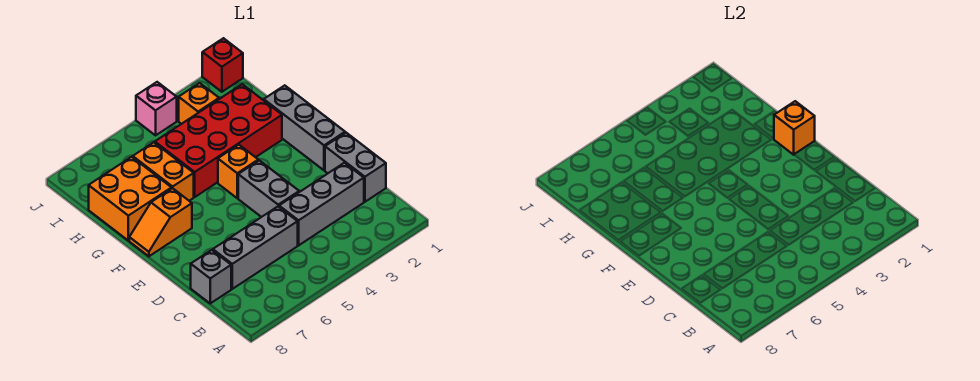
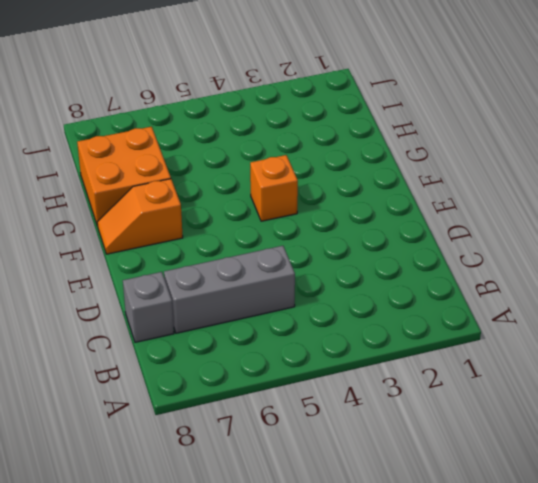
none -> grey 1x2 brick [325,133,386,202]
none -> grey 1x3 brick [279,163,364,245]
none -> grey 1x2 brick [238,160,299,217]

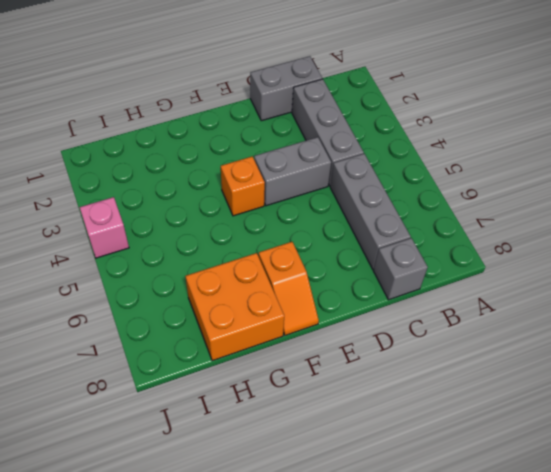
none -> grey 1x3 brick [264,85,345,170]
none -> red 2x4 brick [155,84,282,197]
none -> orange 1x2 brick [133,142,194,201]

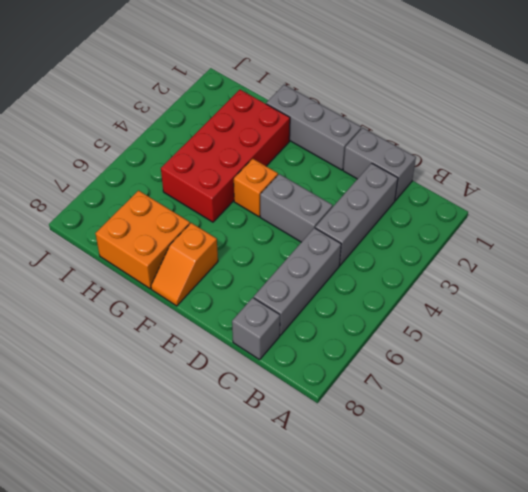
none -> orange 1x2 brick [133,142,194,201]
none -> orange 1x1 brick [179,83,219,124]
none -> red 1x1 brick [202,38,243,92]

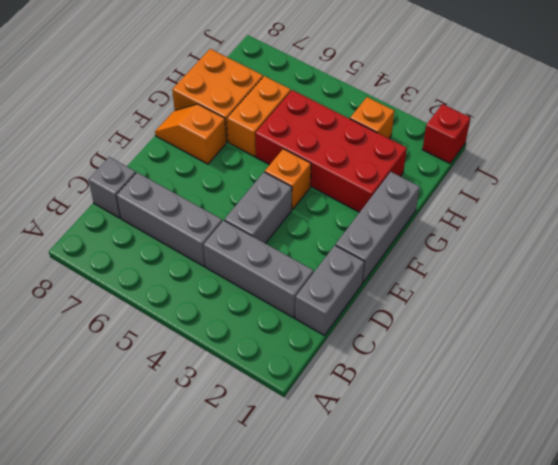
none -> pink 1x1 brick [136,82,177,135]
none -> orange 1x1 brick [774,101,815,155]

